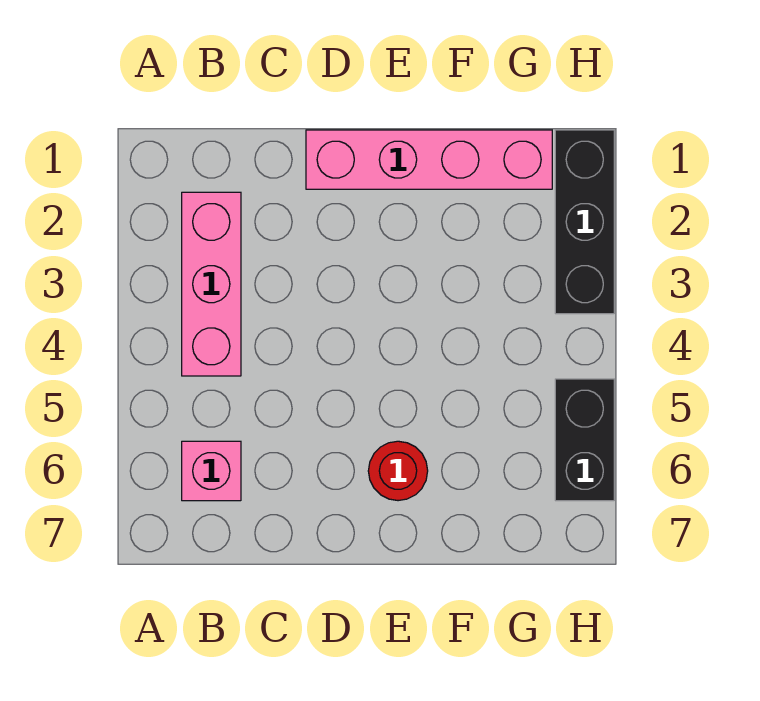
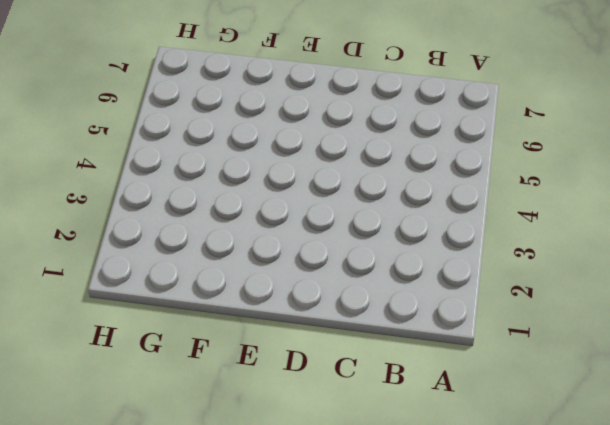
none -> pink 1x3 brick [182,192,241,376]
none -> pink 1x1 brick [182,441,241,501]

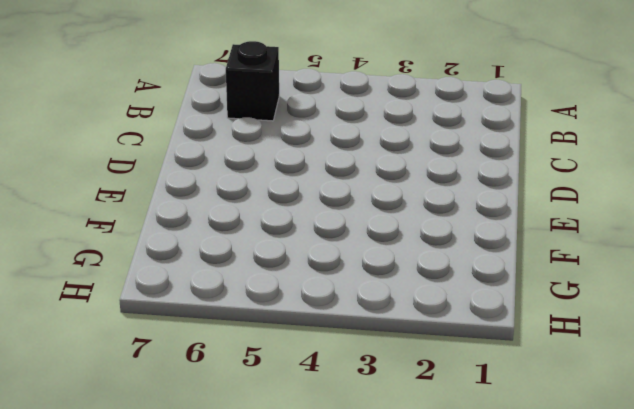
black 1x1 brick [226,41,279,121] -> pink 1x1 brick [182,441,241,501]
none -> pink 1x3 brick [182,192,241,376]
none -> pink 1x4 brick [306,130,552,189]

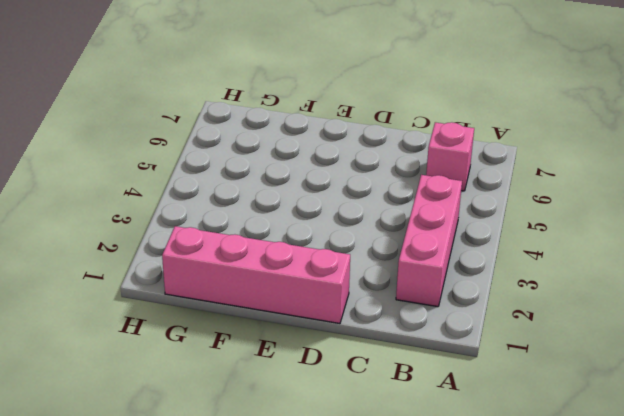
none -> red 1x1 round brick [368,441,428,501]
none -> black 1x3 brick [555,130,614,314]

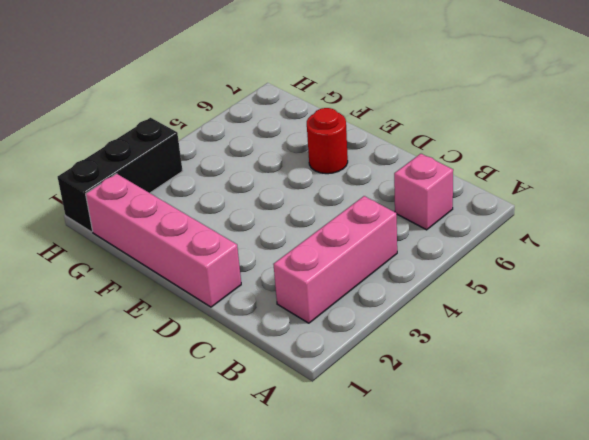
none -> black 1x2 brick [555,379,614,501]

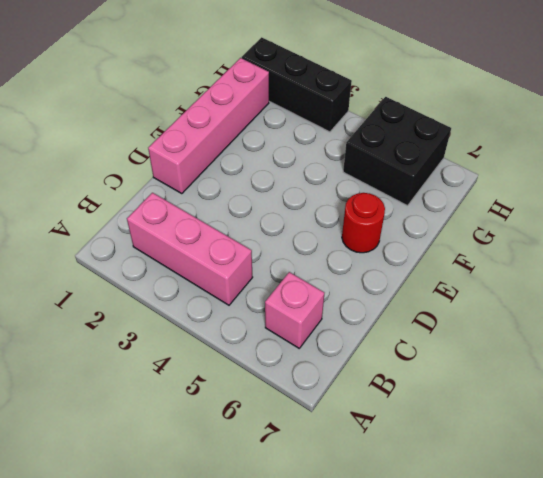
black 2x2 brick [343,97,451,206] -> black 1x2 brick [555,379,614,501]

